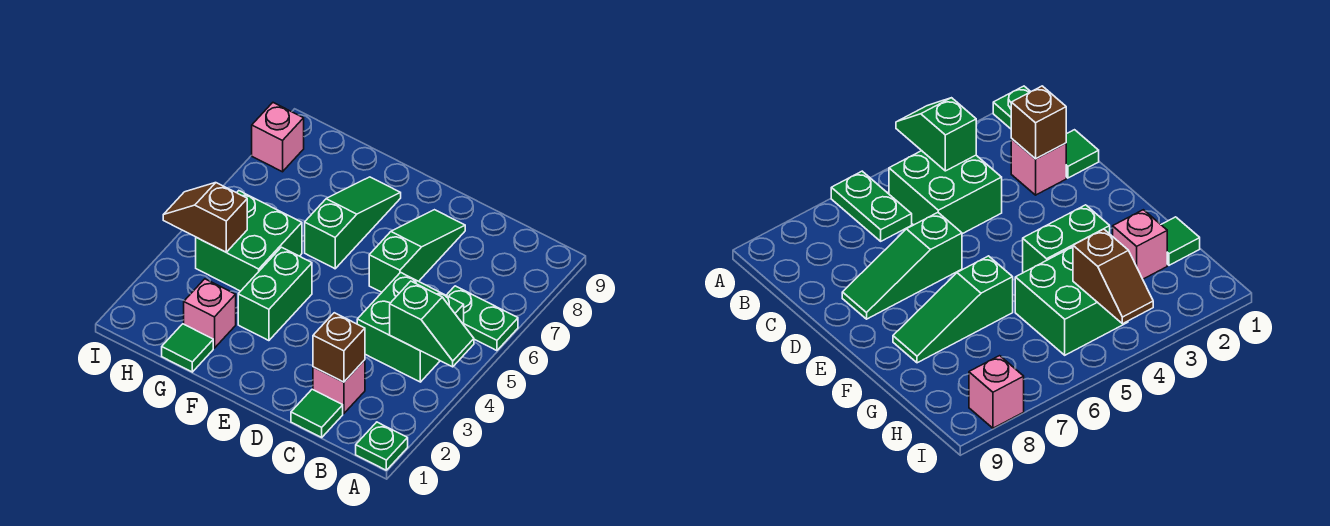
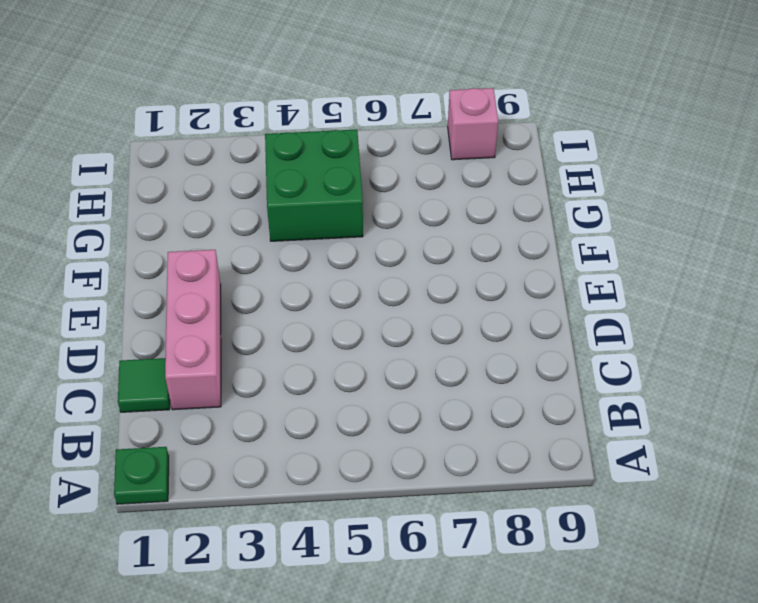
pink 1x3 brick [165,250,221,410] -> pink 1x1 brick [313,360,365,414]
none -> green 1x2 plate [446,286,518,351]
none -> green 2x2 brick [357,272,464,382]
none -> green 1x3 slope [369,210,465,292]

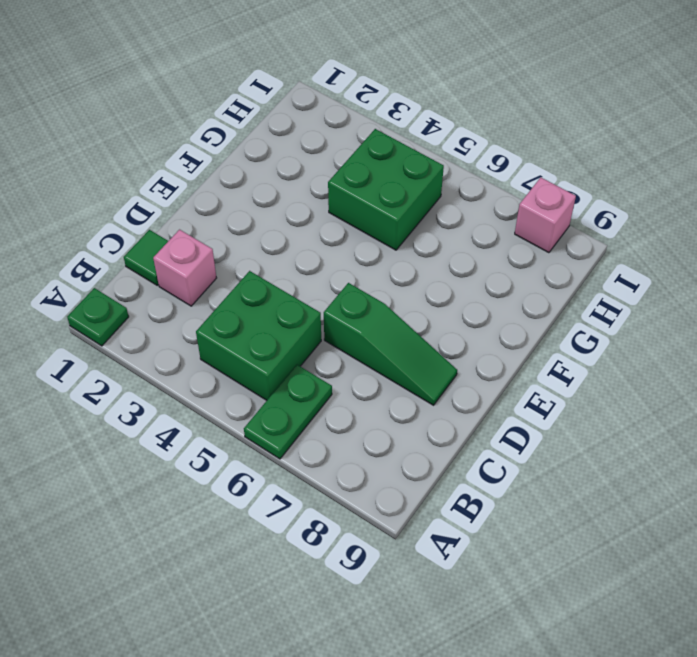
none -> green 1x2 brick [238,247,312,341]
none -> green 1x3 slope [305,177,401,269]
none -> green 1x1 tile [162,324,213,372]

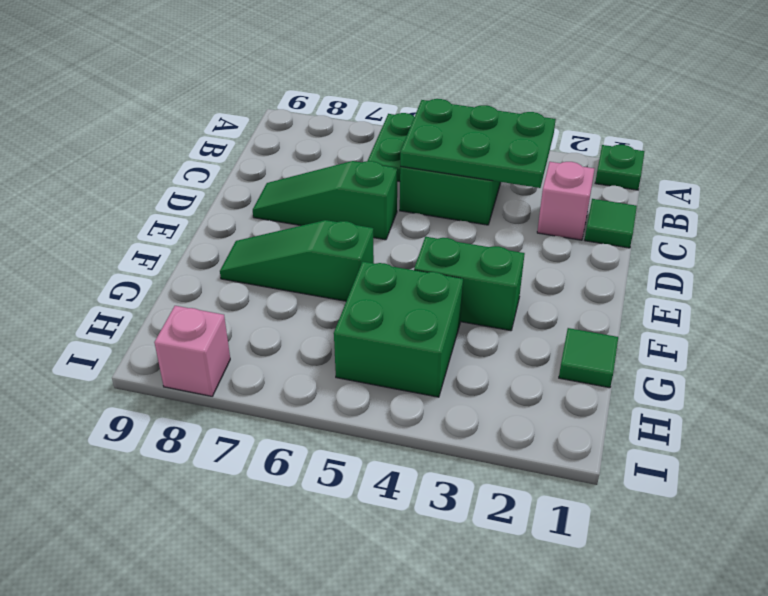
green 2x3 plate [400,99,556,188] -> green 1x2 slope [390,281,474,367]
none -> pink 1x1 brick [184,279,236,348]
none -> brown 1x1 brick [313,313,365,382]
none -> brown 1x2 slope [163,183,247,252]

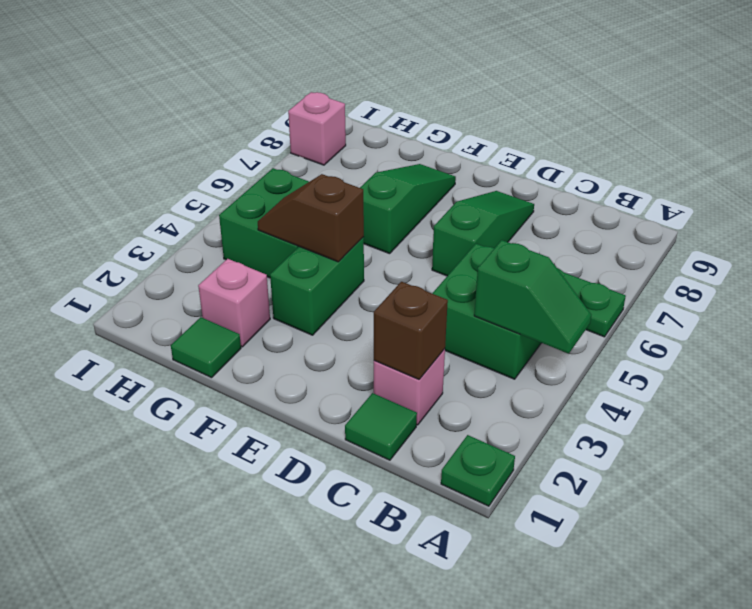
brown 1x2 slope [258,174,364,262] -> brown 1x2 slope moved to [163,183,247,252]

